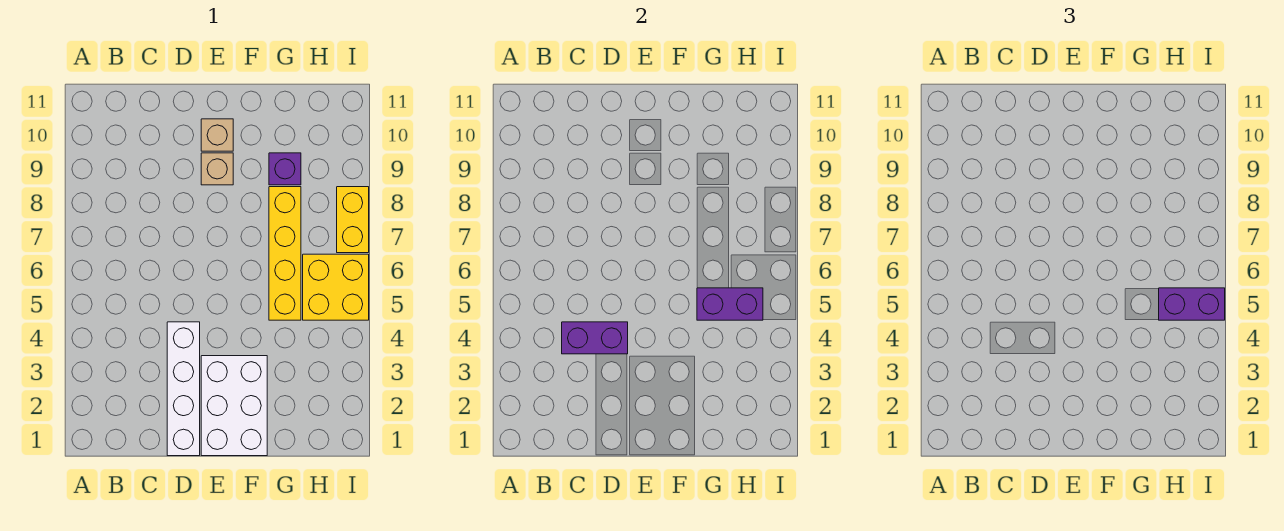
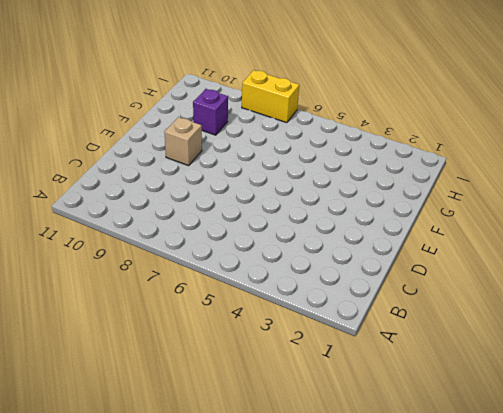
none -> white 1x4 brick [167,322,200,456]
none -> white 2x3 brick [201,356,267,456]

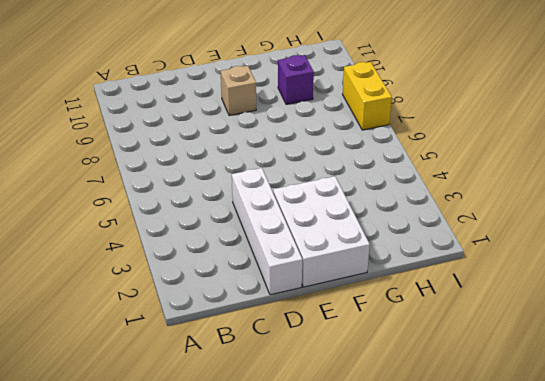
none -> tan 1x1 brick [201,119,233,151]
none -> yellow 1x4 brick [269,187,301,320]

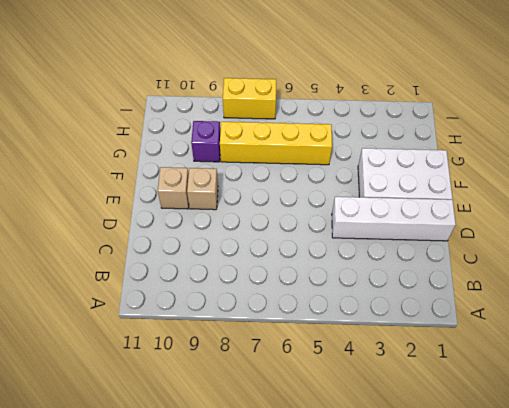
none -> yellow 2x2 brick [303,254,369,320]
none -> purple 1x2 brick [562,322,628,354]

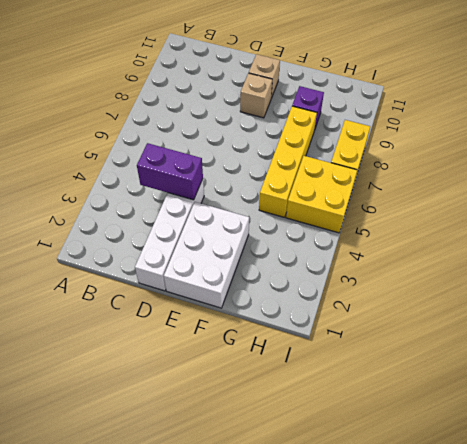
none -> purple 1x2 brick [697,288,763,320]
none -> purple 1x2 brick [1159,288,1225,320]

